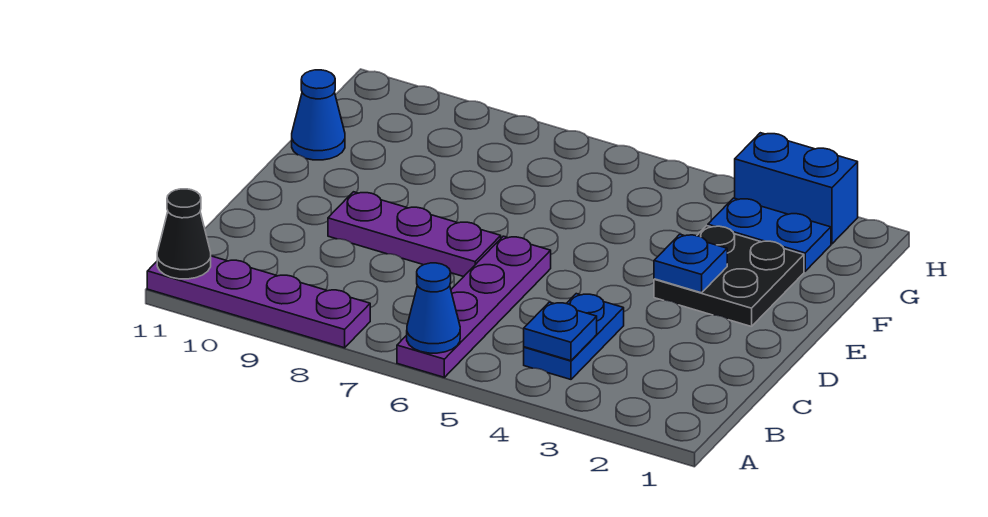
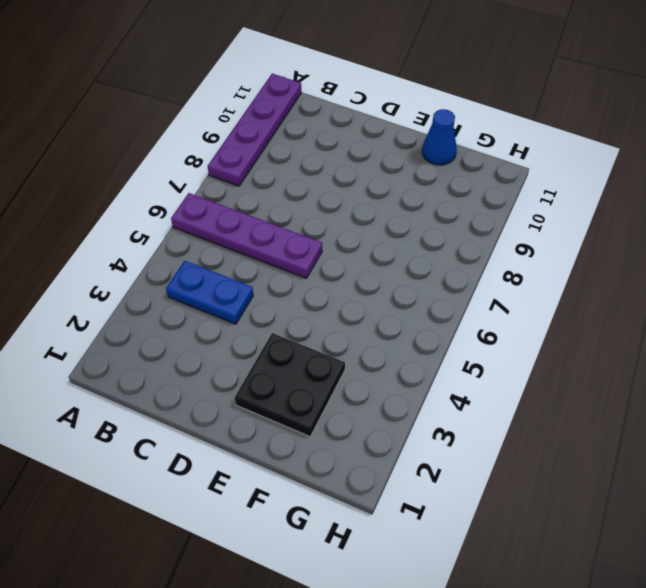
none -> purple 1x3 plate [328,192,501,277]
none -> blue 1x2 plate [708,198,831,271]
none -> blue 1x2 brick [735,133,858,244]

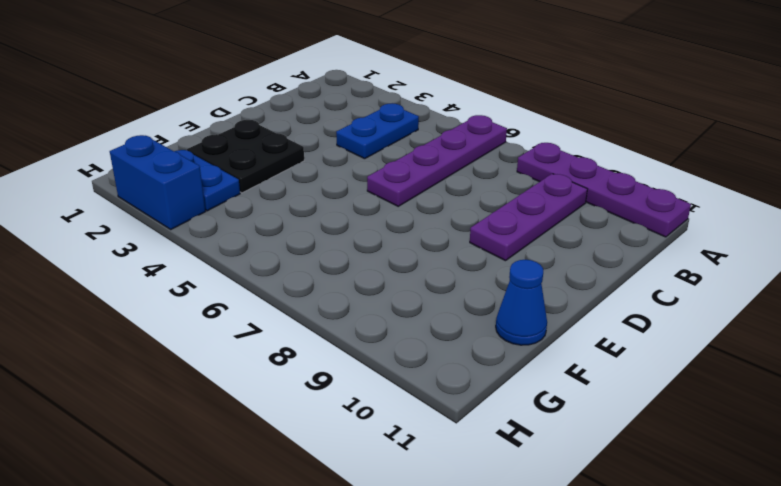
purple 1x3 plate [470,174,587,261] -> purple 1x3 plate turned to [328,192,501,277]
none -> blue 1x1 cone [407,263,460,353]
none -> black 1x1 cone [157,189,211,279]
none -> blue 1x1 plate [524,302,597,361]

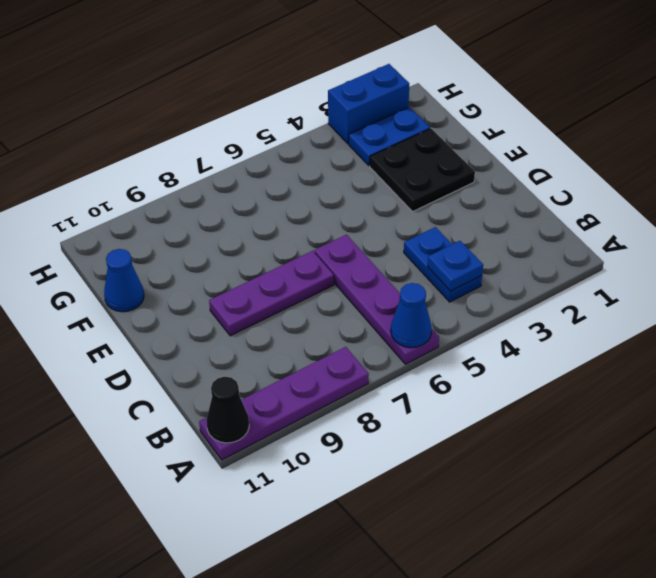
none -> blue 1x1 plate [654,234,727,293]

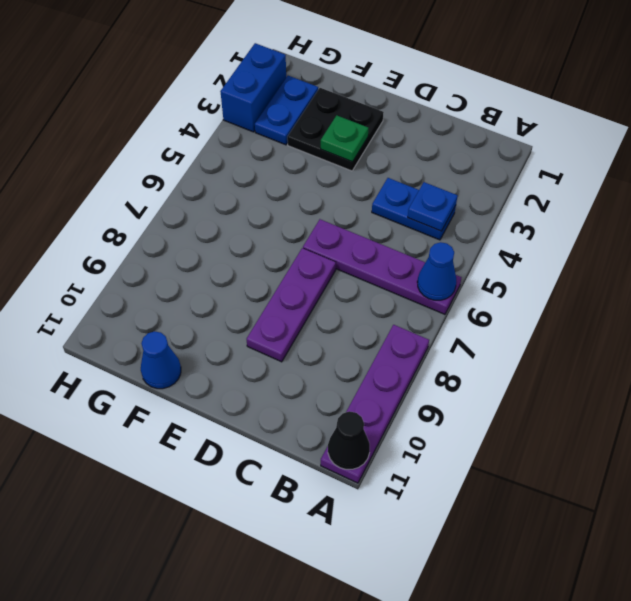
green 1x1 plate [321,115,368,162] -> blue 1x1 plate [654,234,727,293]

